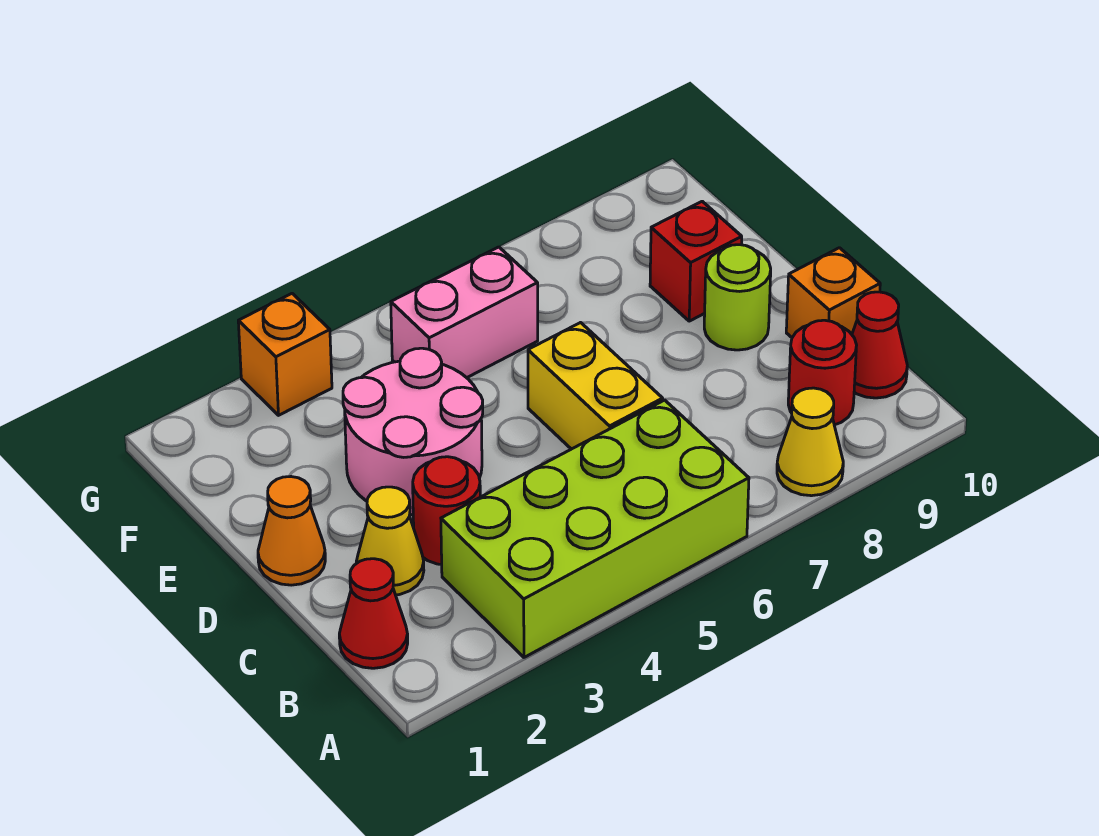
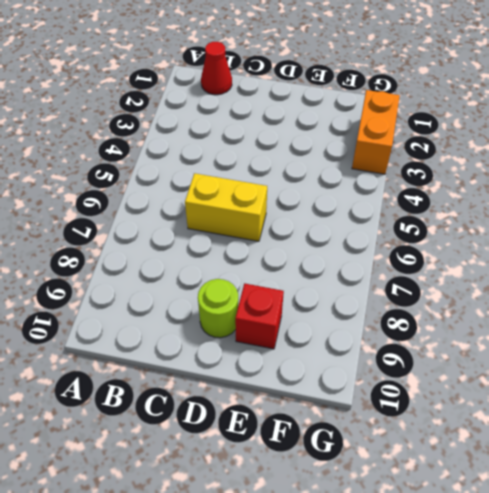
orange 1x2 brick [352,90,400,174] -> orange 1x1 brick [238,294,332,415]
none -> lime 2x4 brick [441,400,749,657]
none -> yellow 1x1 cone [777,388,843,496]
none -> red 1x1 round brick [788,320,857,425]

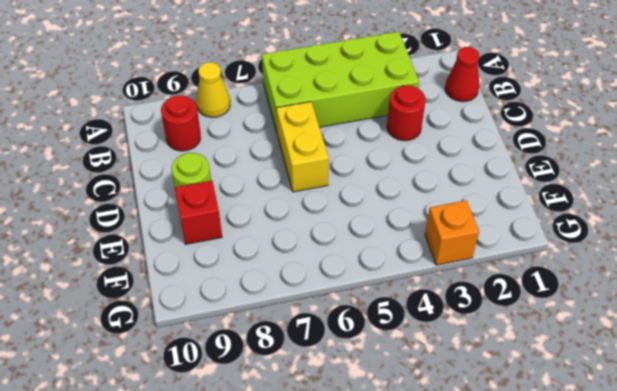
none -> red 1x1 cone [852,292,907,398]
none -> yellow 1x1 cone [356,487,424,595]
none -> orange 1x1 brick [786,248,880,337]

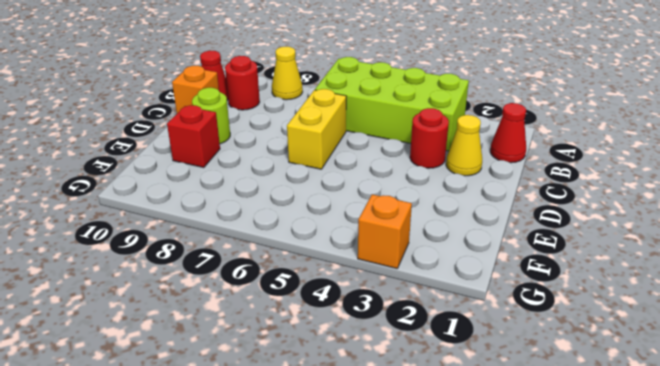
none -> orange 1x1 cone [258,477,325,585]
none -> pink 2x2 round brick [343,348,483,515]
none -> pink 1x2 brick [391,247,538,378]

